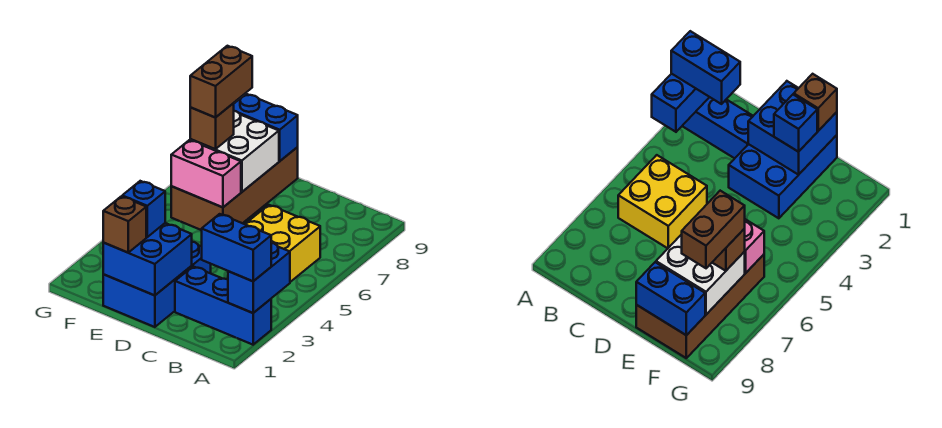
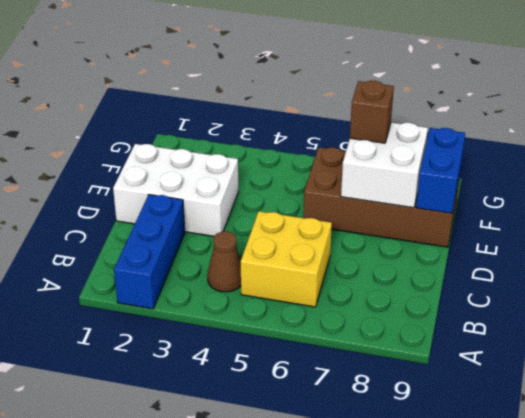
brown 1x1 cone [207,231,241,292] -> none
white 2x3 brick [113,144,238,236] -> blue 2x3 brick [103,242,211,327]
none -> blue 1x2 brick [228,243,290,313]
none -> blue 2x2 brick [103,223,192,295]
none -> pink 1x2 brick [171,140,241,207]

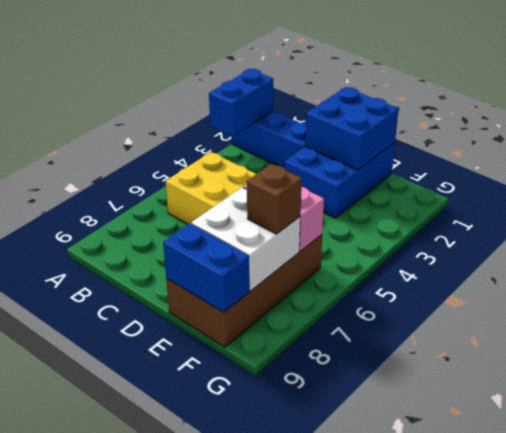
none -> blue 1x2 brick [202,214,271,281]
none -> brown 1x1 brick [103,196,146,253]
none -> blue 1x1 brick [122,181,165,237]

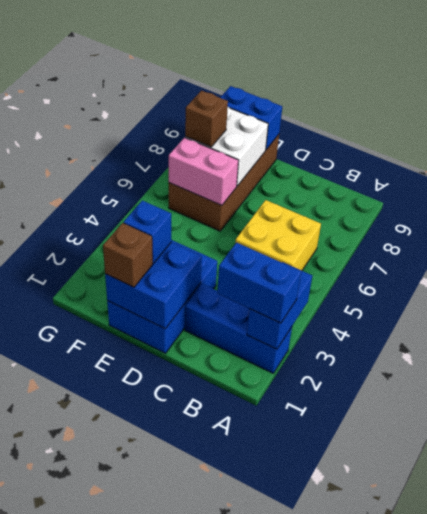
none -> brown 1x2 brick [190,46,252,118]

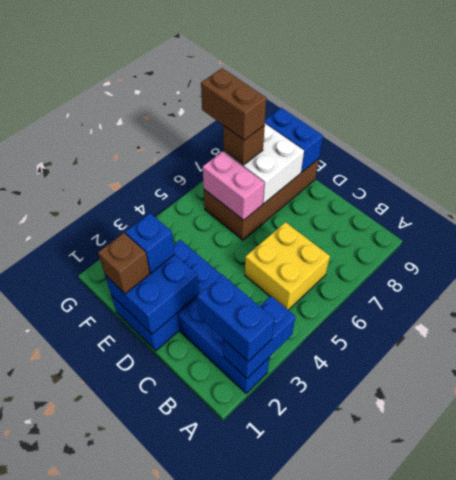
brown 1x2 brick [201,68,266,140] -> brown 1x2 brick turned to [190,46,252,118]

